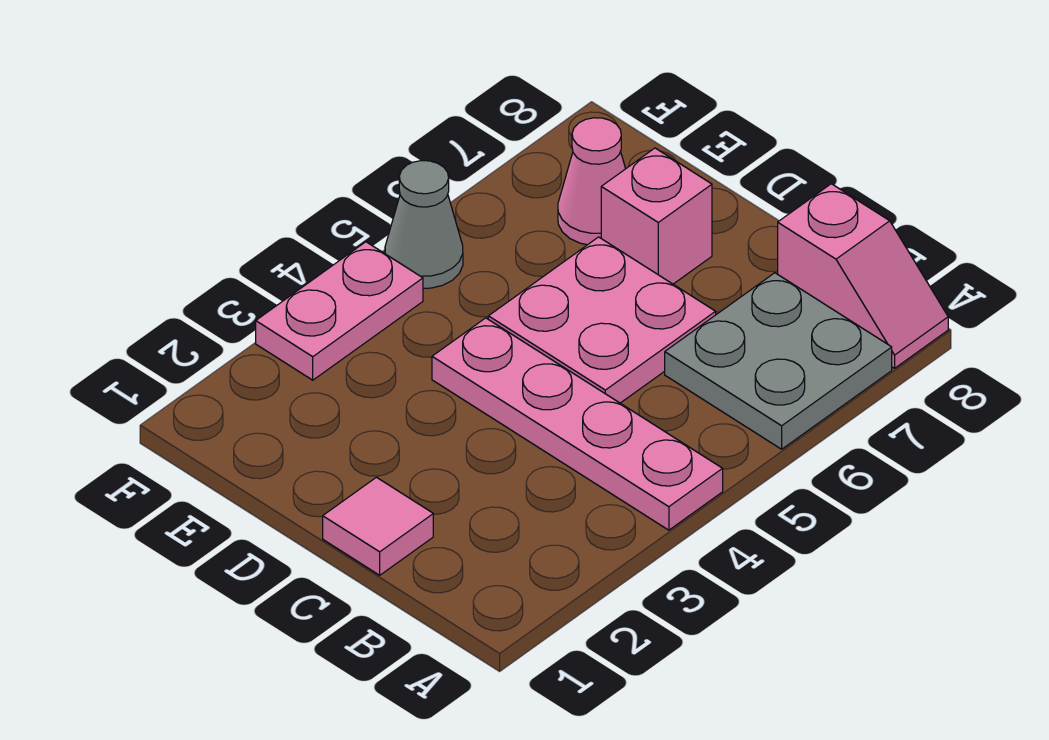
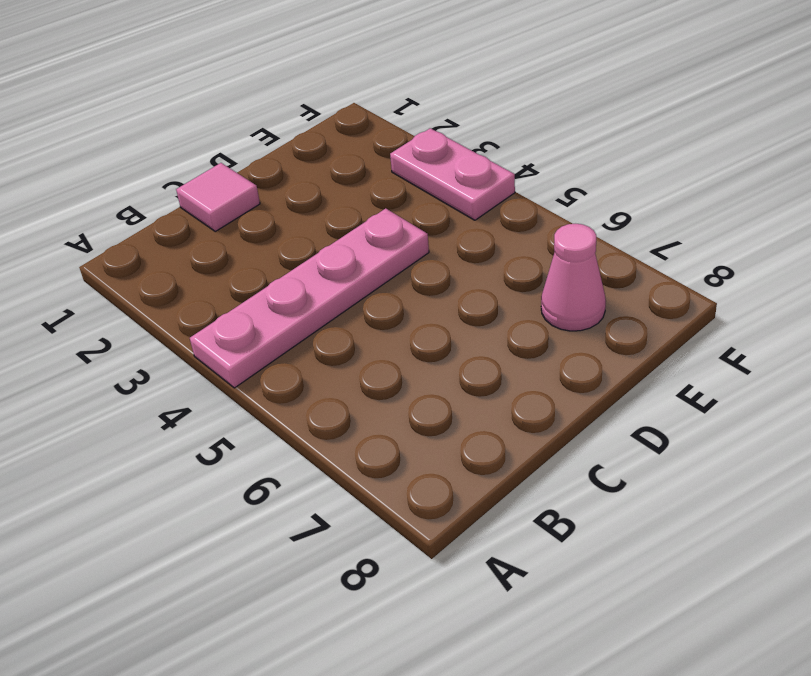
none -> grey 2x2 plate [665,273,892,449]
none -> pink 1x2 slope [778,184,948,368]

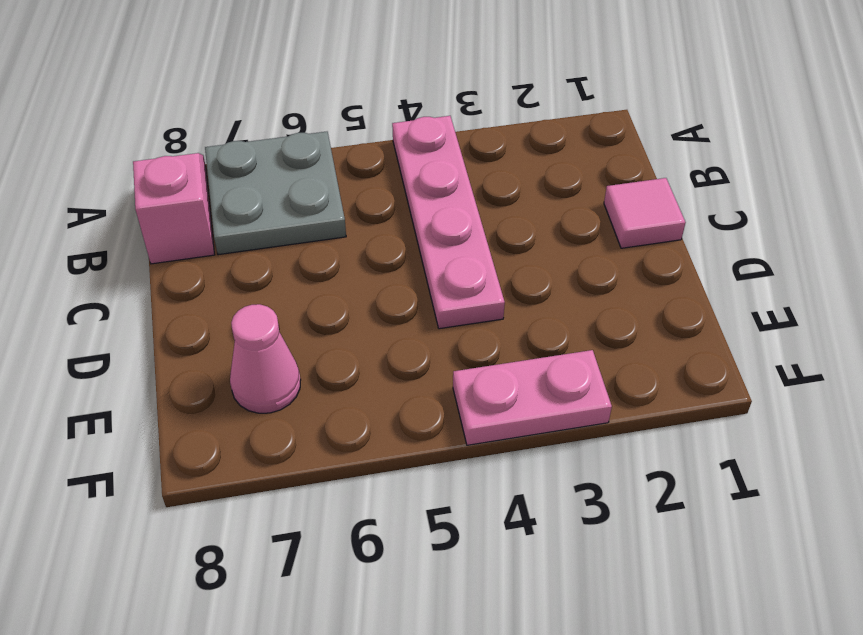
none -> pink 2x2 plate [488,237,716,403]
none -> pink 1x1 brick [601,148,712,284]

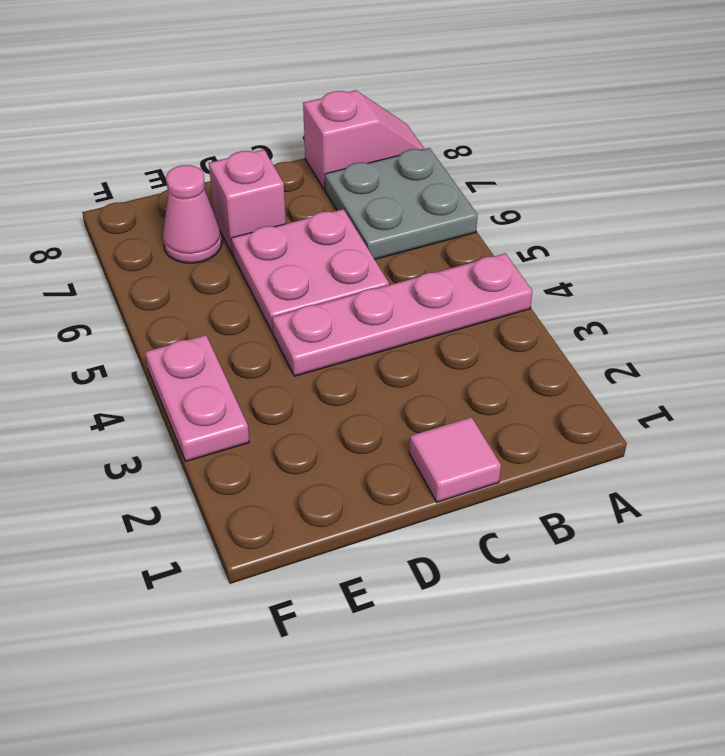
none -> grey 1x1 cone [385,161,463,288]

